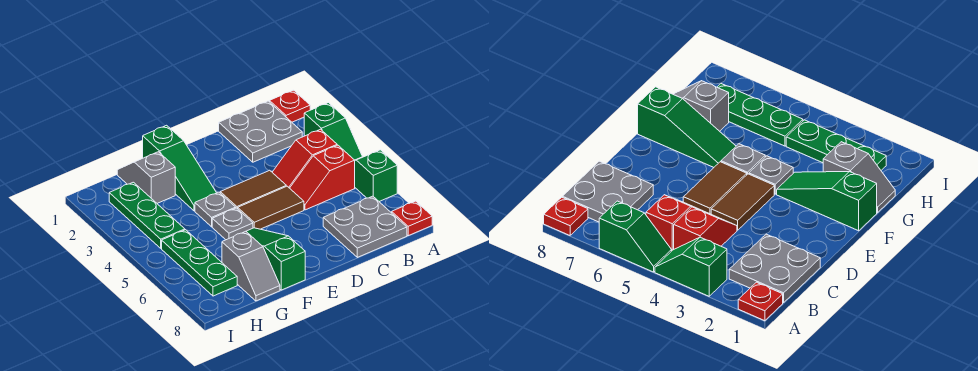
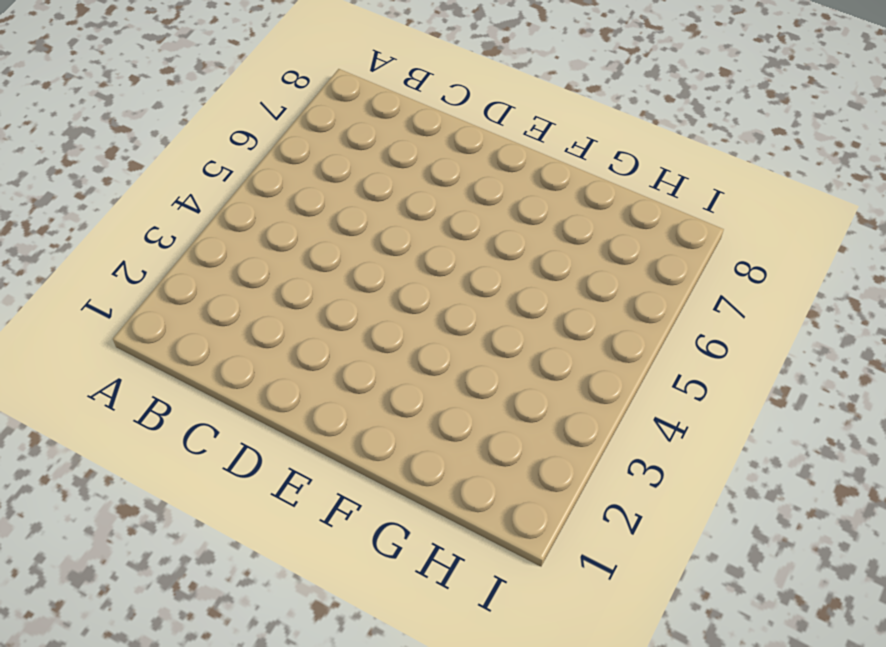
none -> red 1x1 plate [270,90,310,122]
none -> green 1x2 slope [304,103,362,160]
none -> green 1x2 slope [355,150,397,201]

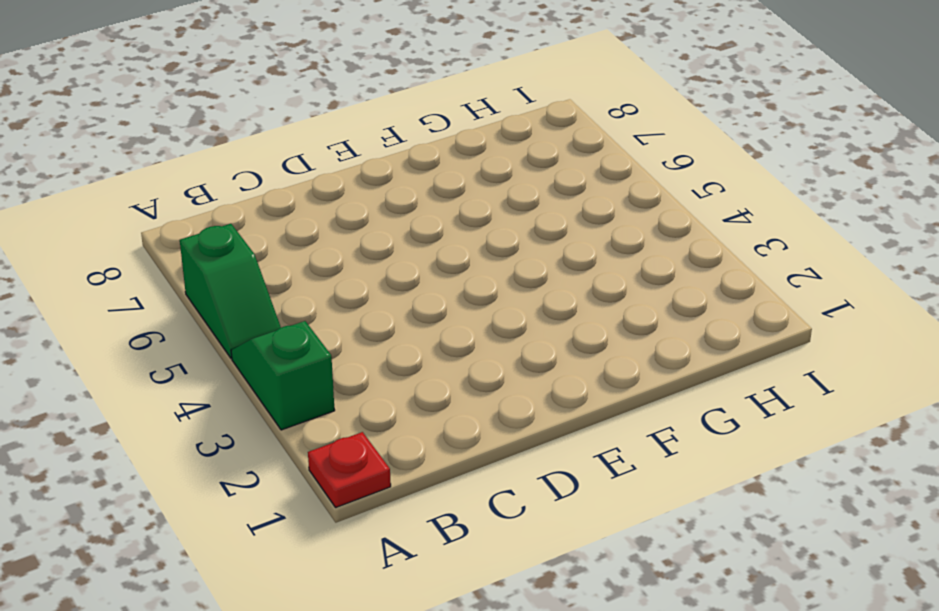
none -> red 1x1 plate [392,201,432,236]
none -> grey 2x2 plate [219,101,302,162]
none -> red 1x2 slope [272,129,337,188]

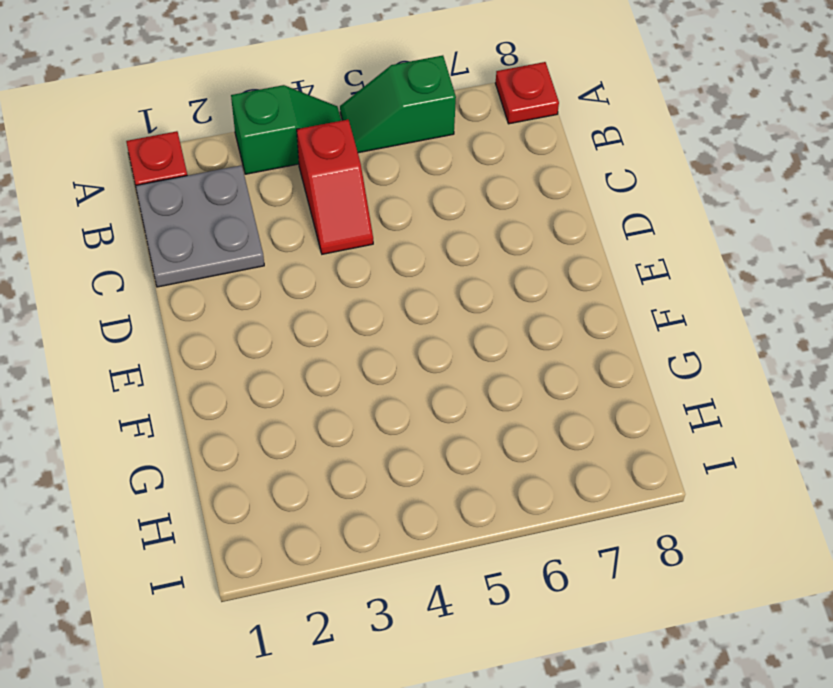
none -> red 1x2 slope [290,145,355,210]
none -> grey 2x2 plate [323,196,407,257]
none -> brown 1x2 tile [220,170,286,209]

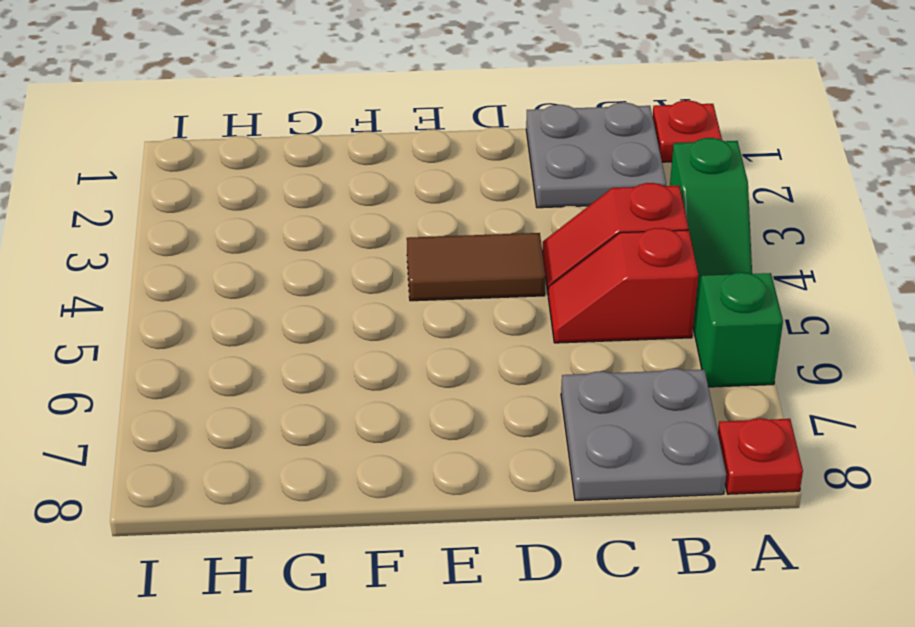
none -> brown 1x2 tile [238,186,304,229]
none -> green 1x3 slope [143,125,216,211]
none -> grey 1x1 plate [195,192,236,227]

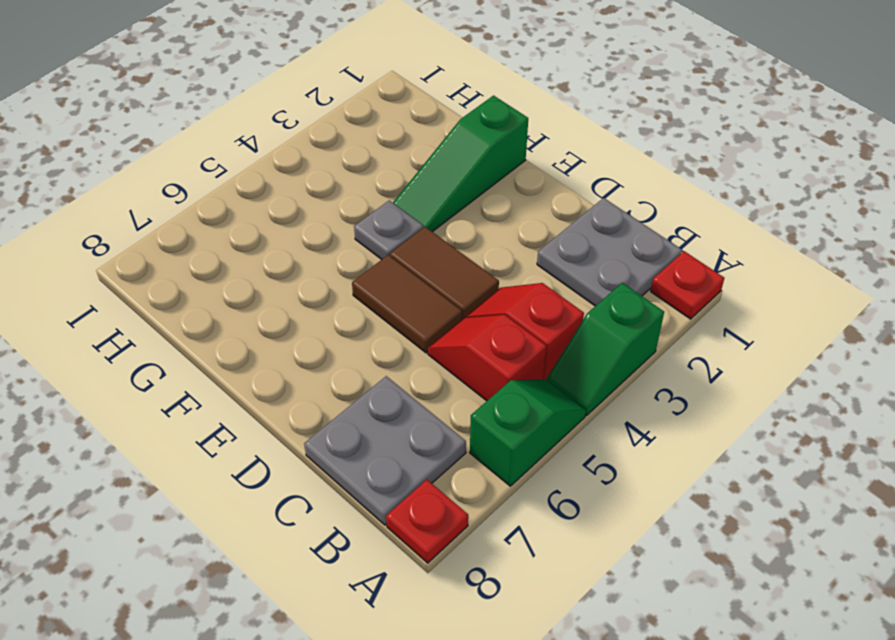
none -> grey 1x1 plate [212,208,253,240]
none -> green 1x3 slope [246,228,305,290]
none -> grey 1x2 slope [117,152,175,203]

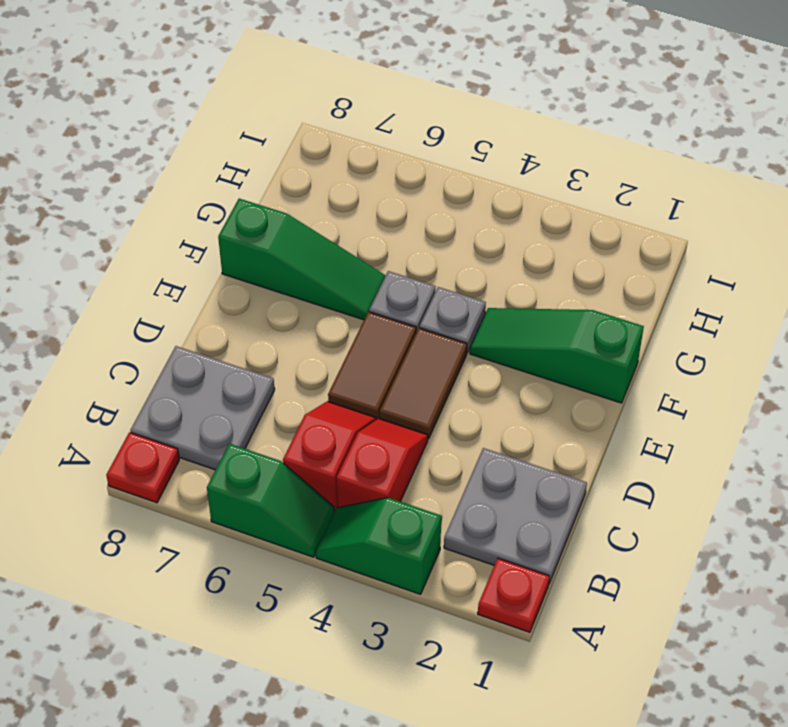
none -> grey 1x2 slope [117,152,175,203]
none -> grey 1x2 slope [222,231,280,301]
none -> green 1x3 plate [109,182,185,248]

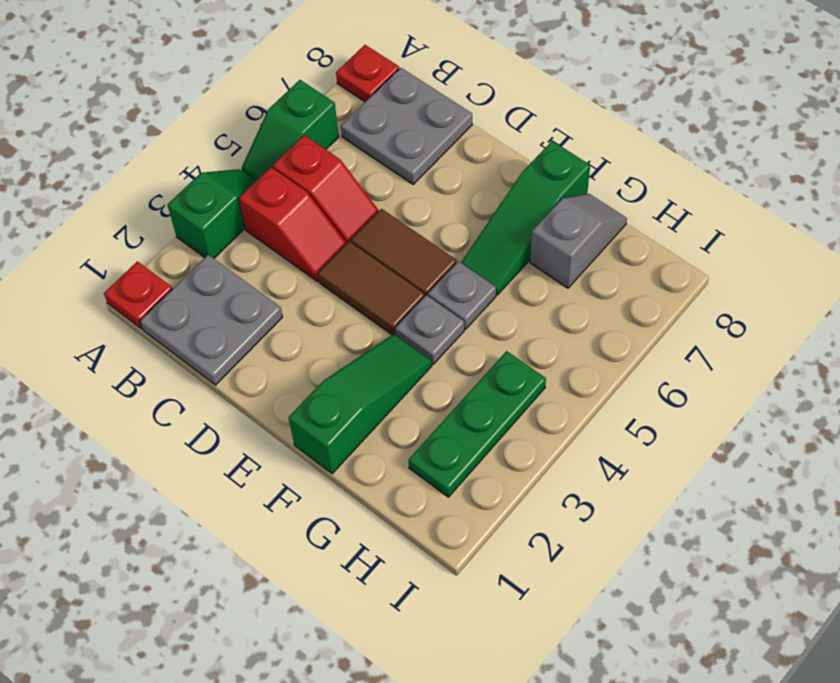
none -> grey 1x2 slope [117,152,175,203]
none -> green 1x3 plate [162,230,237,296]

